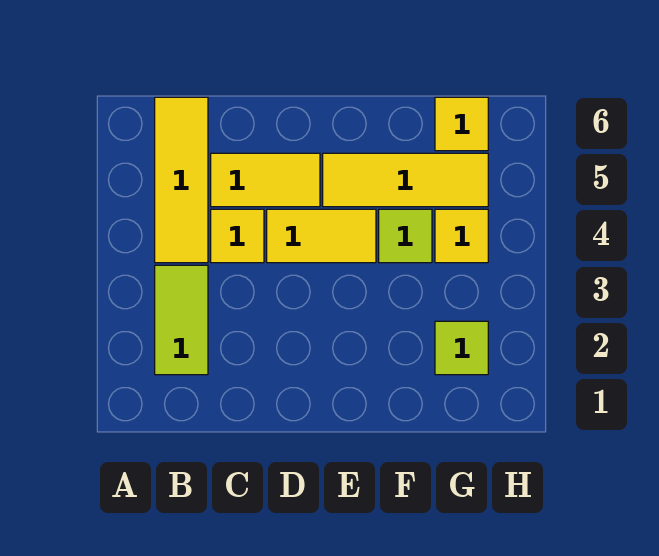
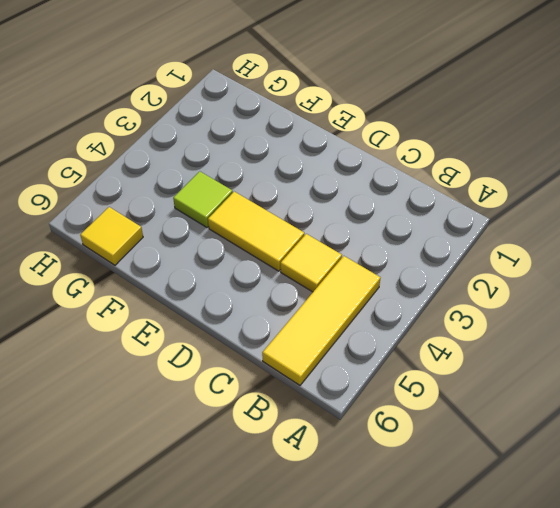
none -> lime 1x2 tile [155,265,208,375]
none -> yellow 1x2 tile [211,153,320,207]

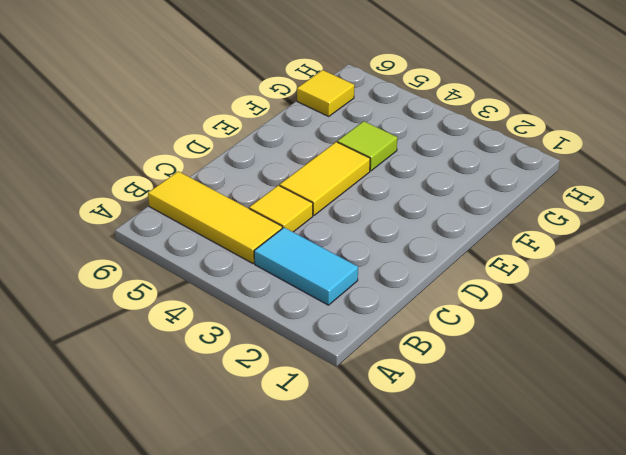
cyan 1x2 tile [254,228,358,305] -> lime 1x2 tile [155,265,208,375]
none -> yellow 1x2 tile [211,153,320,207]
none -> yellow 1x3 tile [323,153,488,207]

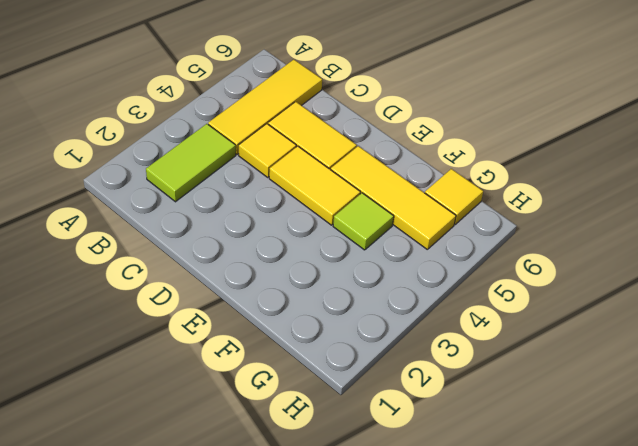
none -> lime 1x1 tile [435,321,488,375]
none -> yellow 1x1 tile [435,209,488,263]

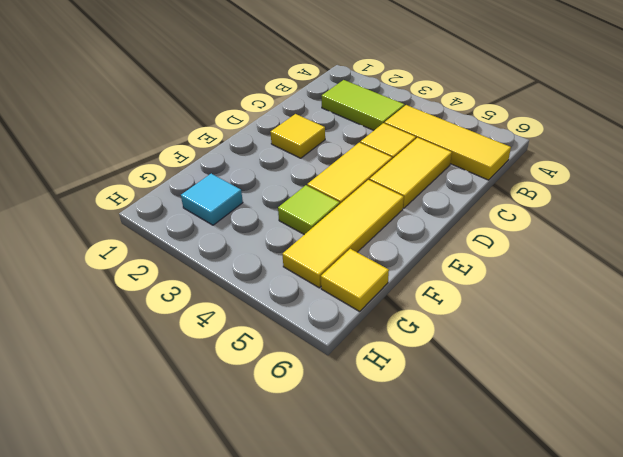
yellow 1x1 tile [271,114,325,158] -> yellow 1x1 tile moved to [435,209,488,263]
cyan 1x1 tile [181,174,243,225] -> lime 1x1 tile [435,321,488,375]

